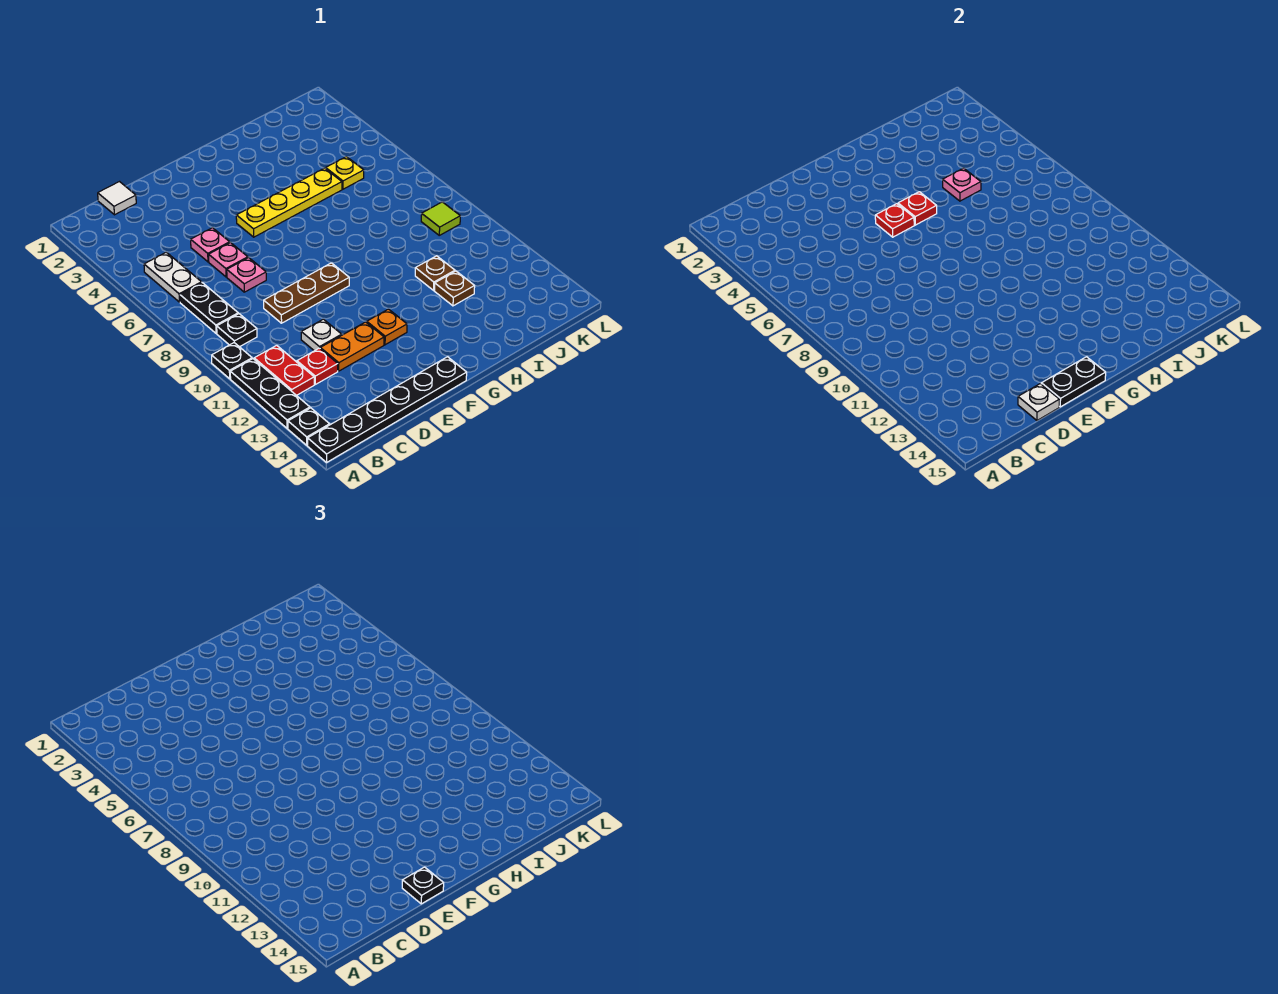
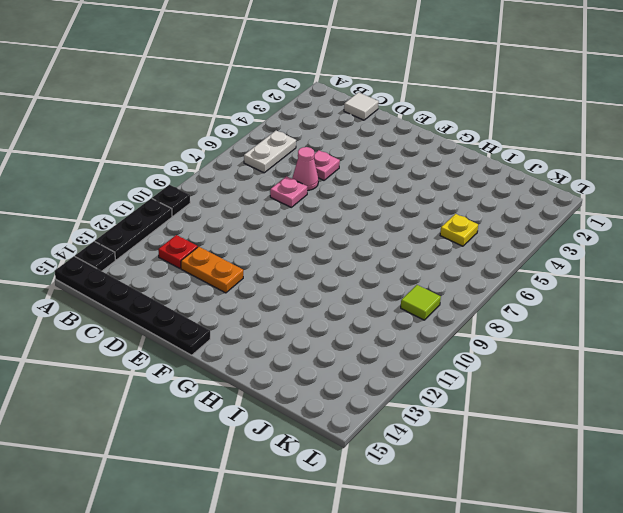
pink 1x1 cone [292,147,318,191] -> pink 1x1 plate [209,242,248,277]
none -> black 1x2 plate [180,283,238,333]
none -> black 1x1 plate [217,314,257,347]
none -> red 1x2 plate [254,345,314,396]

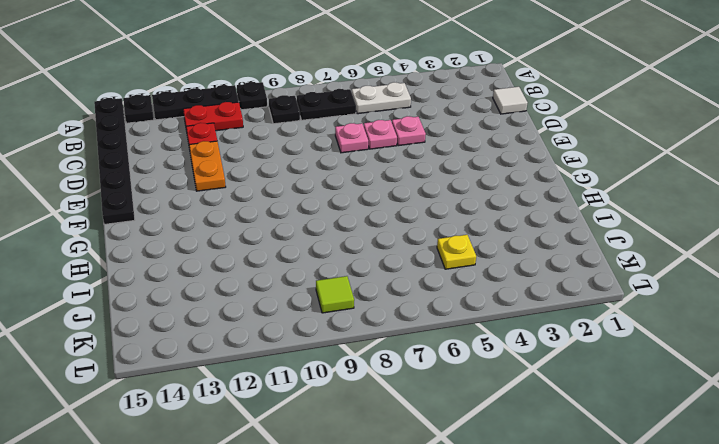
none -> brown 1x3 plate [264,263,349,323]
none -> white 1x1 plate [301,319,342,351]
none -> yellow 1x4 plate [236,168,342,237]

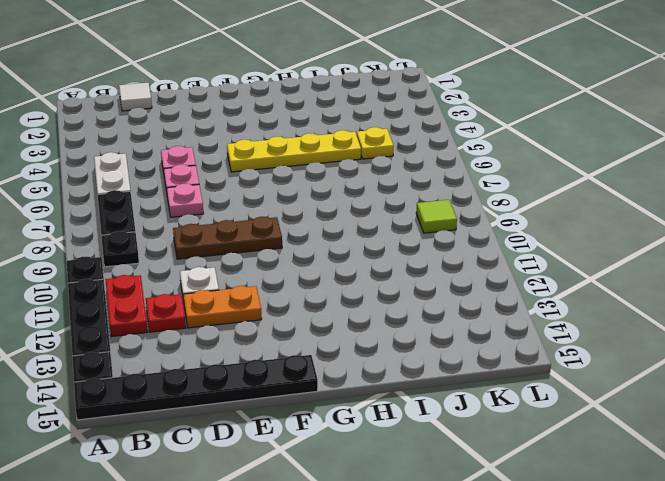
none -> orange 1x1 plate [367,309,407,345]
none -> brown 1x1 plate [415,256,455,290]
none -> brown 1x1 plate [435,271,475,306]

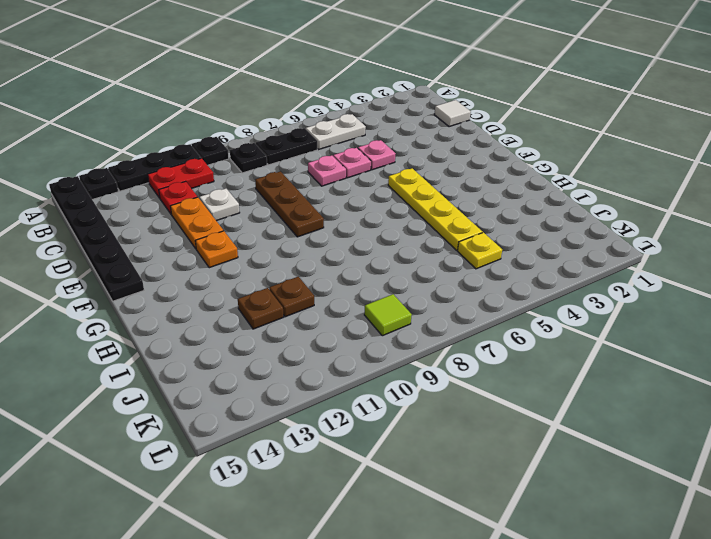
none -> white 1x1 plate [1018,384,1059,420]
none -> black 1x2 plate [1041,357,1106,407]
none -> red 1x1 plate [875,204,914,237]

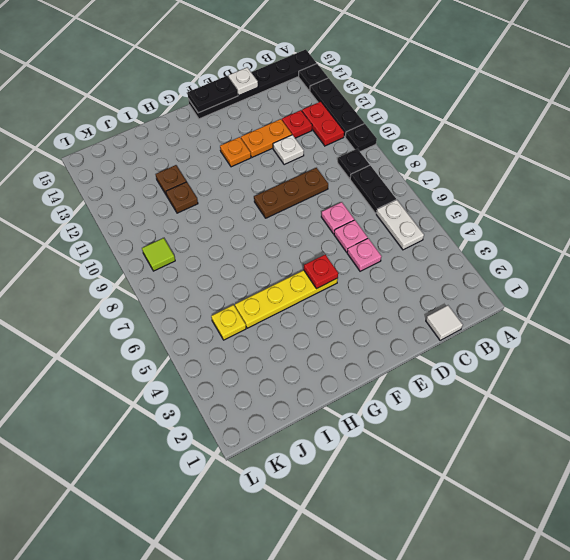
none -> red 1x1 plate [898,192,937,225]
none -> pink 1x1 plate [943,168,981,201]
none -> black 1x1 plate [402,867,444,904]

